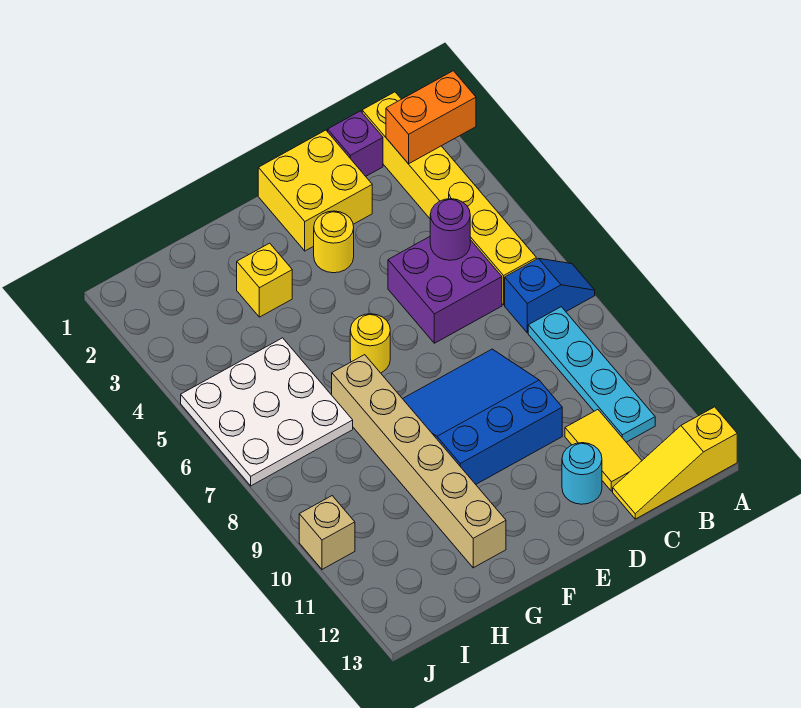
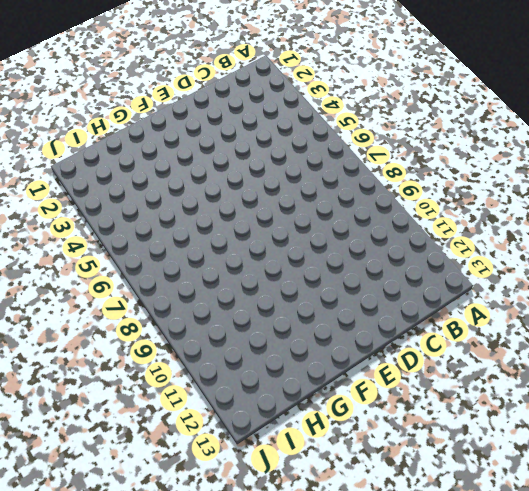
none -> blue 1x2 slope [505,258,595,333]
none -> yellow 1x3 slope [613,407,737,519]
none -> yellow 1x6 brick [362,92,536,305]

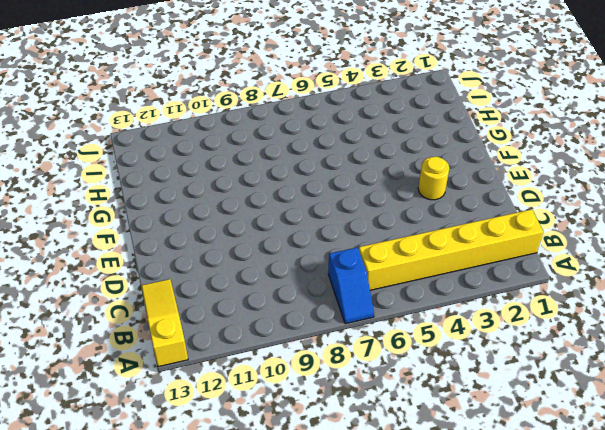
none -> cyan 1x4 plate [528,307,655,442]
none -> purple 1x1 brick [328,111,383,176]
none -> purple 2x2 brick [388,237,502,343]

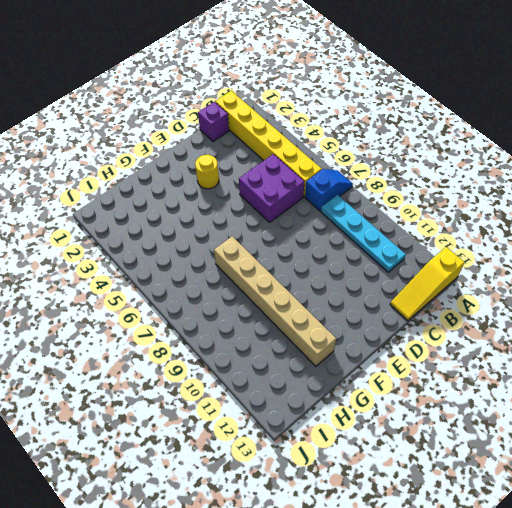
none -> yellow 1x2 tile [565,410,642,491]
none -> yellow 2x2 brick [258,130,372,251]
none -> blue 3x3 slope [403,349,562,484]

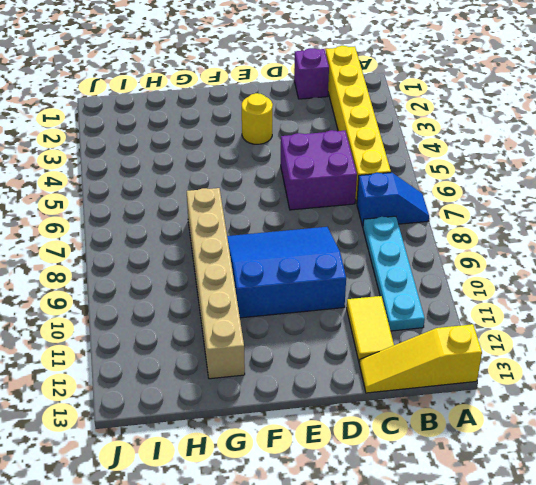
none -> yellow 2x2 brick [258,130,372,251]
none -> cyan 1x1 round brick [562,443,602,504]
none -> yellow 1x1 round brick [350,314,390,373]

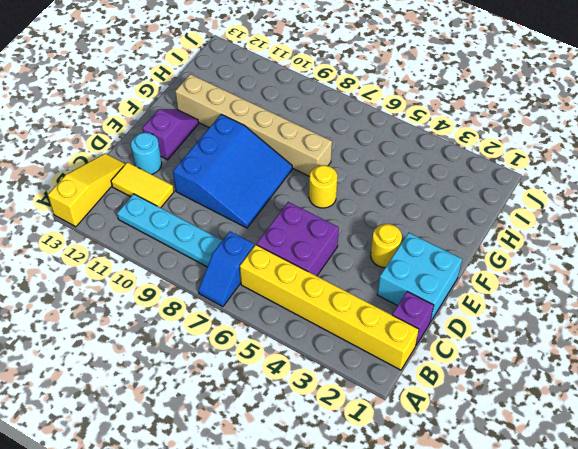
cyan 2x2 brick [377,233,462,322] -> yellow 2x2 brick [258,130,372,251]
purple 1x2 slope [142,109,199,160] -> none
none -> yellow 1x1 brick [237,243,292,317]
none -> white 3x3 plate [181,338,353,486]
none -> tan 1x1 brick [299,496,355,569]

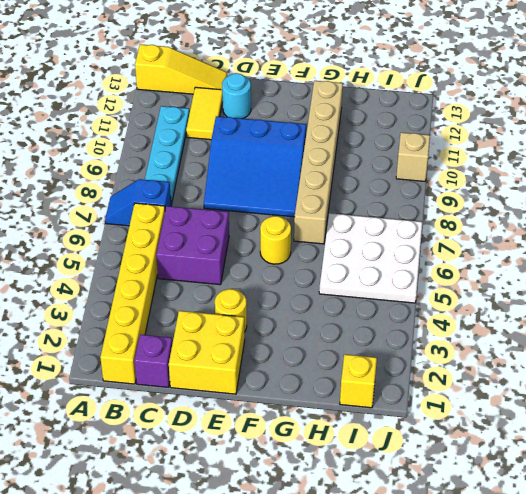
yellow 1x1 brick [340,354,377,408] -> yellow 1x1 brick moved to [237,243,292,317]
none -> orange 1x2 brick [386,71,476,164]
none -> purple 1x1 round brick [430,199,470,260]

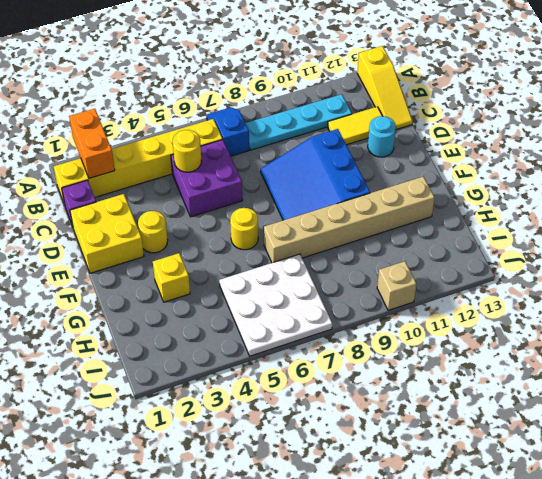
yellow 1x1 round brick [173,130,202,172] -> purple 1x1 round brick [430,199,470,260]

